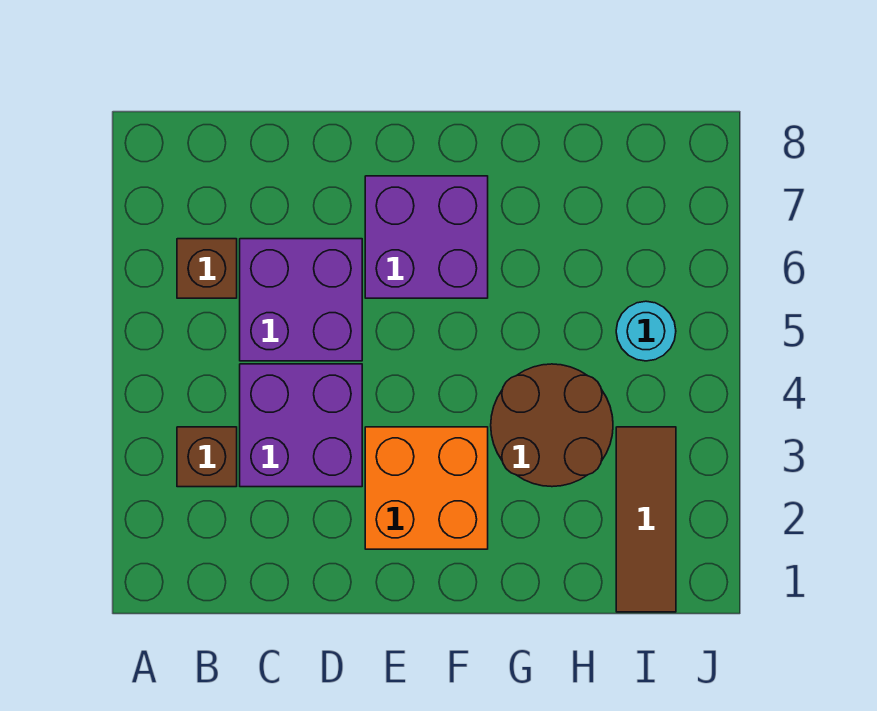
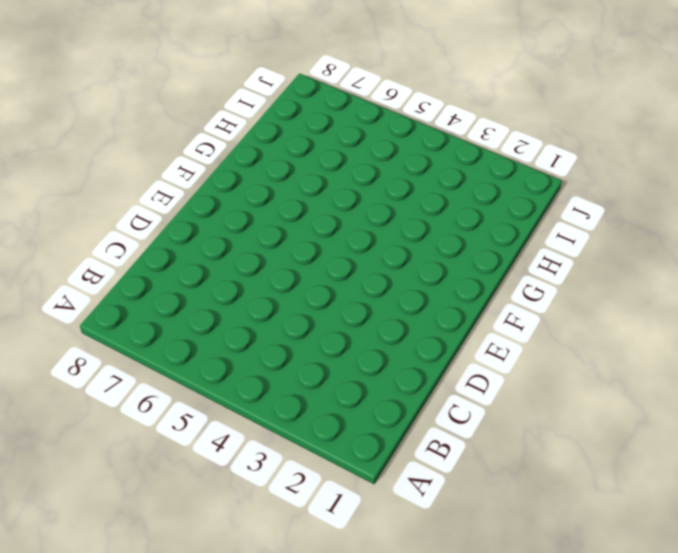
none -> brown 1x1 brick [177,427,237,487]
none -> brown 1x1 brick [177,239,237,298]

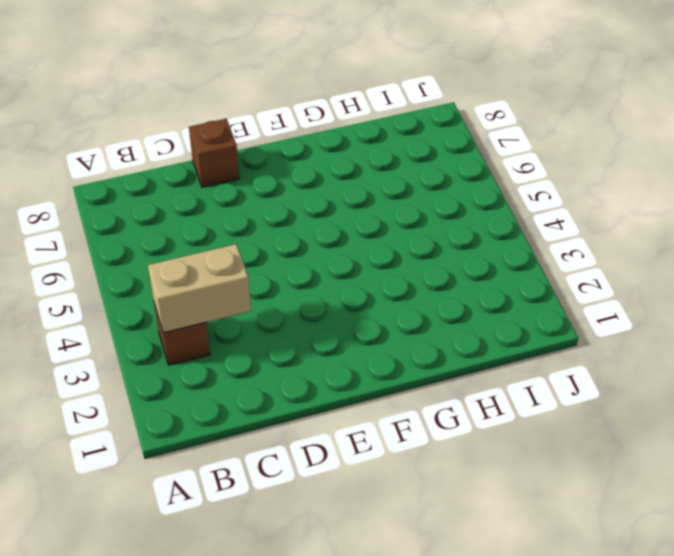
tan 1x2 brick [148,244,251,333] -> none
brown 1x1 brick [189,119,239,187] -> brown 1x1 brick moved to [177,239,237,298]
none -> purple 2x2 brick [240,364,362,487]
none -> purple 2x2 brick [240,239,362,361]

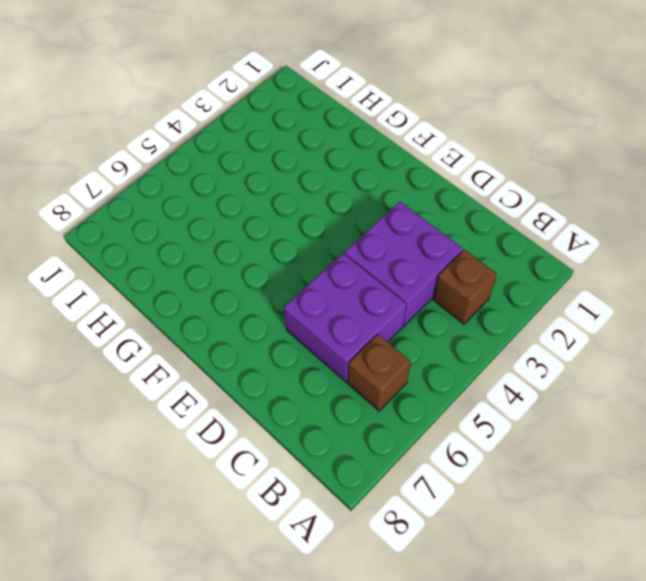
none -> orange 2x2 brick [365,427,488,549]
none -> purple 2x2 brick [365,176,488,298]

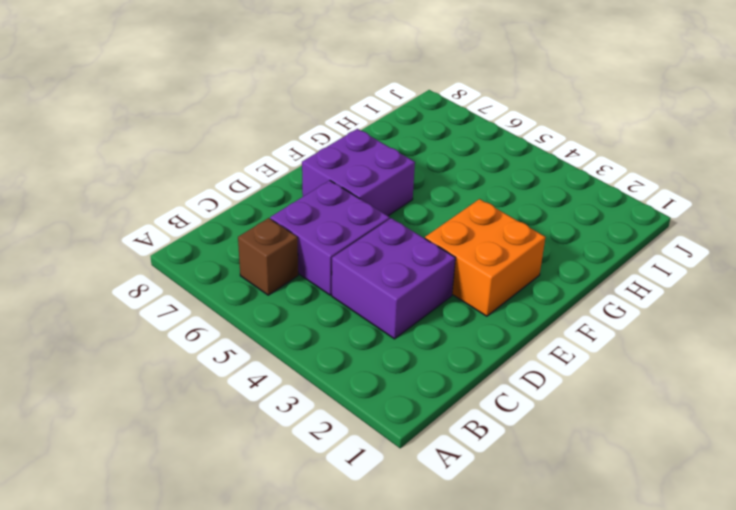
none -> brown 1x1 brick [177,427,237,487]
none -> brown 2x2 round brick [491,364,613,487]

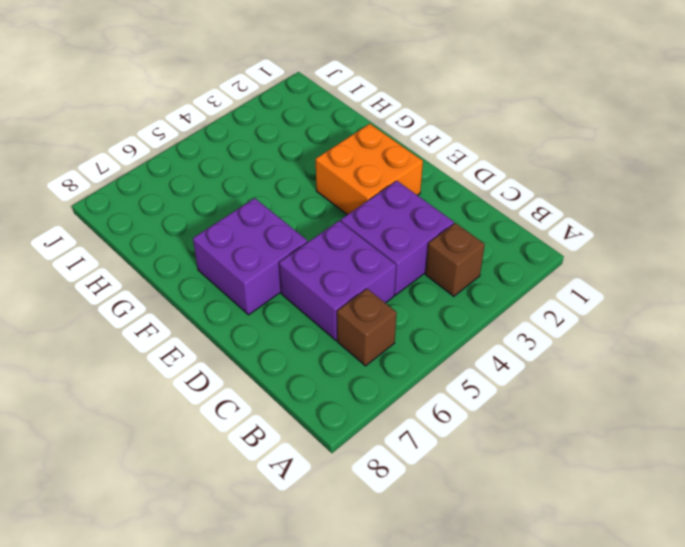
none -> brown 2x2 round brick [491,364,613,487]
none -> brown 1x3 tile [616,427,676,612]

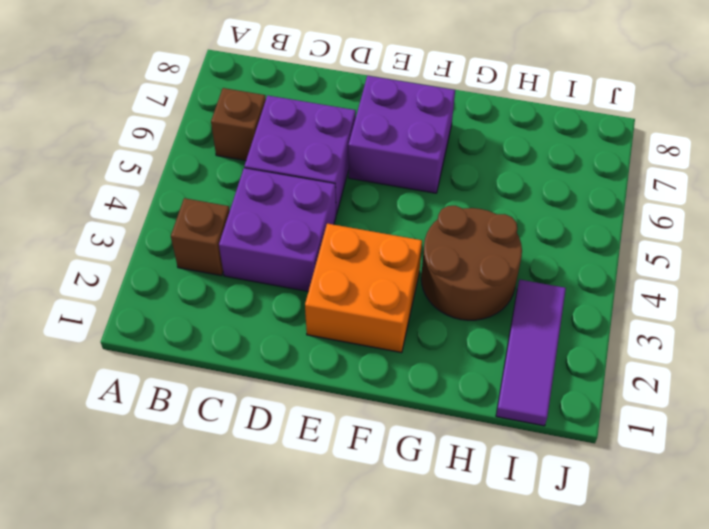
purple 1x3 tile [496,280,566,426] -> brown 1x3 tile [616,427,676,612]
none -> cyan 1x1 round brick [616,301,676,361]

